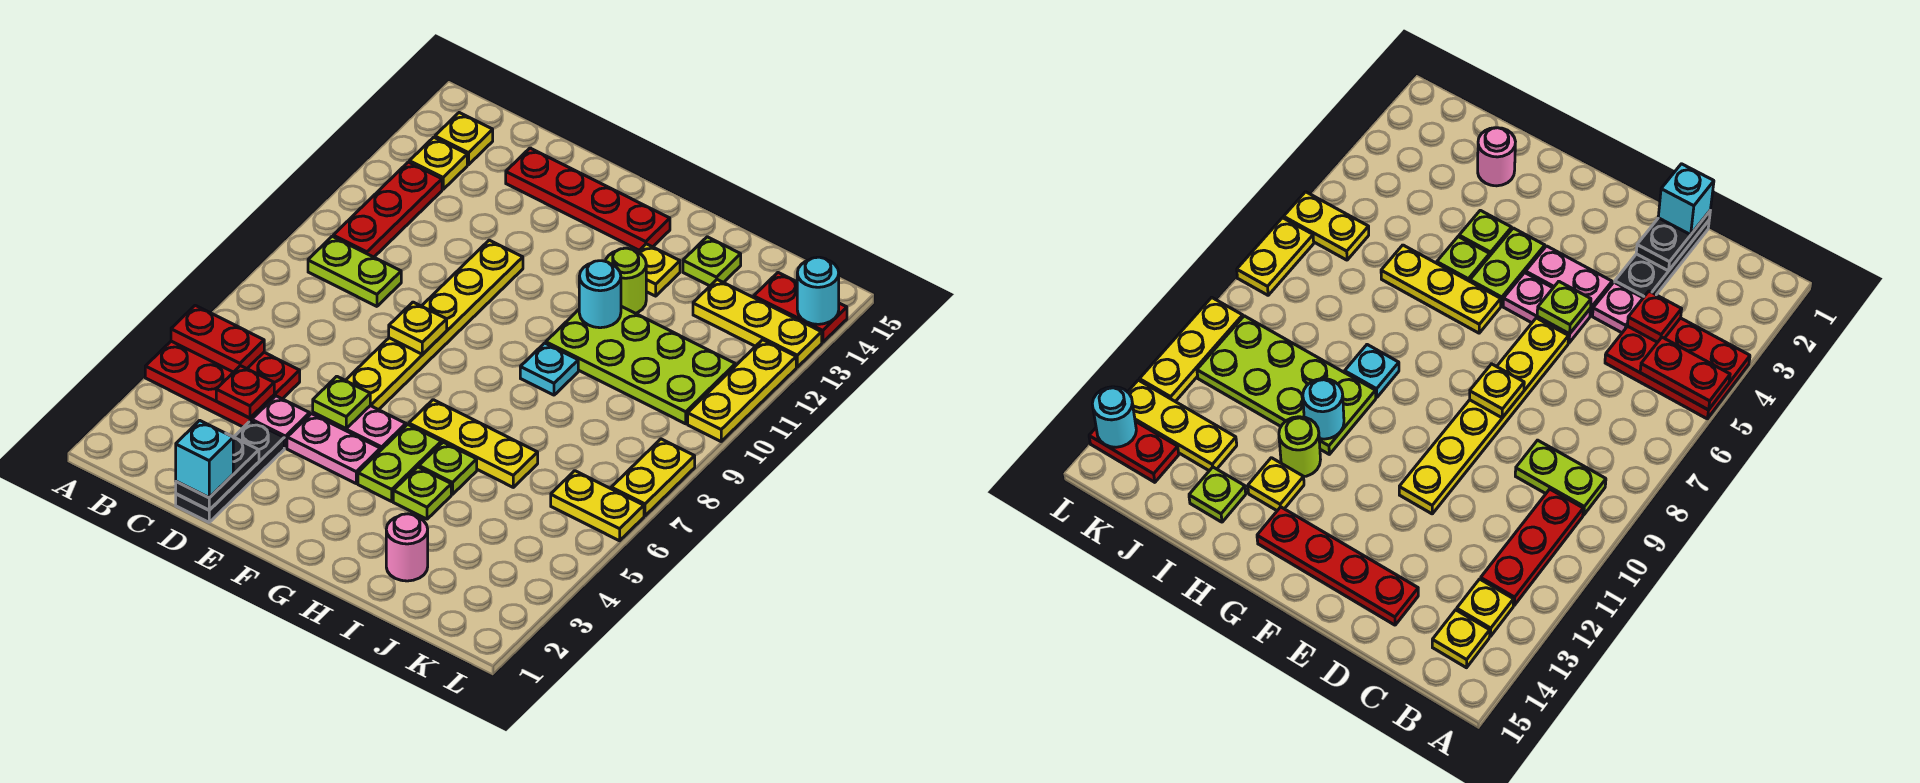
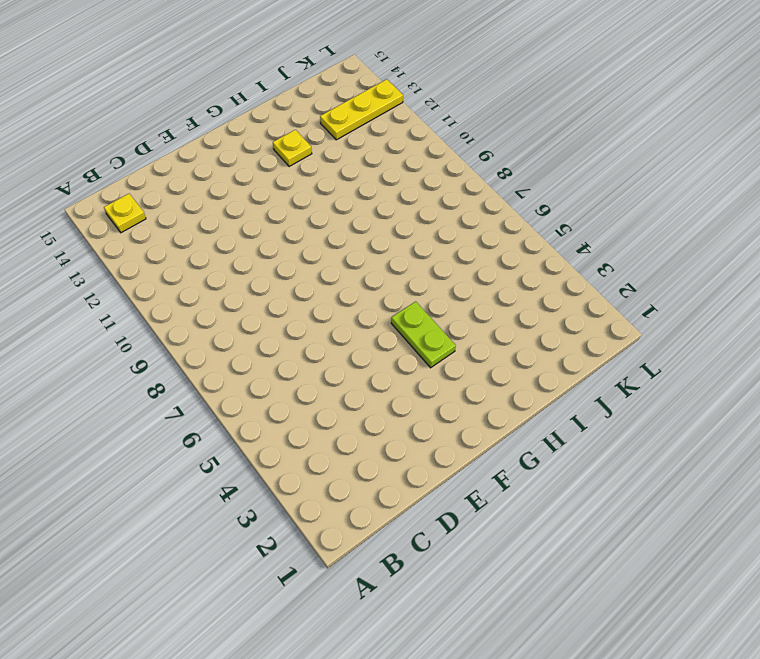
none -> red 2x3 plate [145,341,300,427]
none -> lime 1x2 plate [308,236,401,306]
none -> red 1x3 plate [333,162,442,257]
none -> yellow 1x1 plate [409,137,467,189]

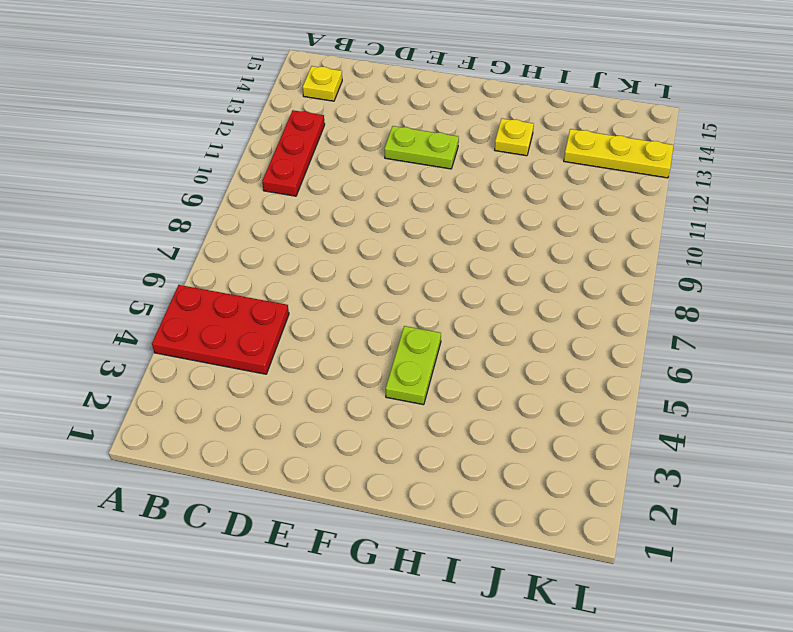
lime 1x2 plate [384,126,459,169] -> lime 1x2 plate moved to [308,236,401,306]
none -> yellow 1x1 plate [409,137,467,189]
none -> black 1x3 plate [176,421,284,522]
none -> pink 1x1 plate [252,396,310,448]
none -> red 1x4 plate [506,148,670,250]

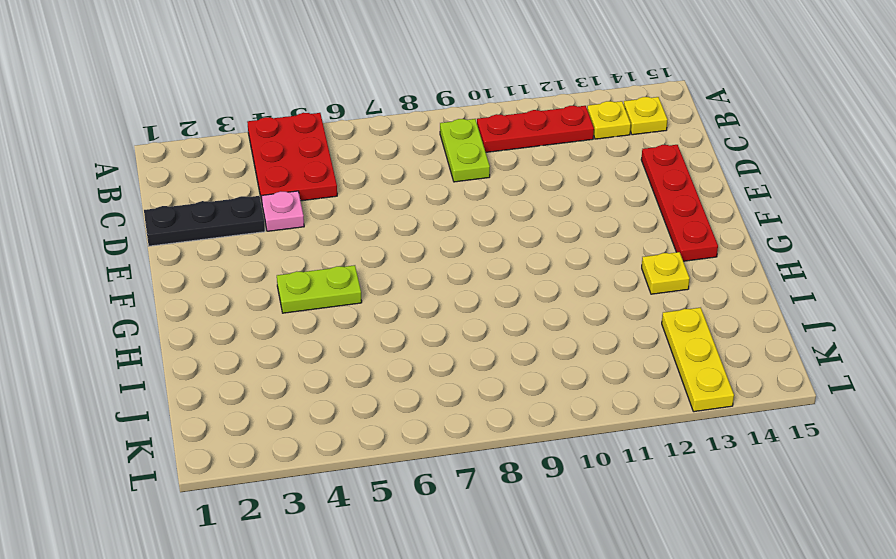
none -> pink 1x2 plate [287,414,380,483]
none -> pink 1x2 plate [313,406,406,451]
none -> yellow 1x6 plate [346,240,523,410]
none -> yellow 1x3 plate [409,400,538,487]

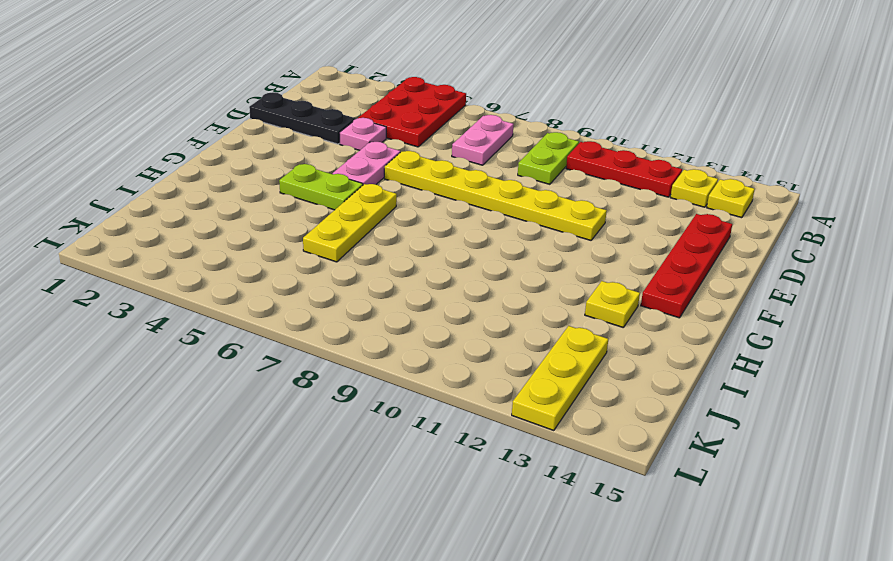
pink 1x2 plate [452,115,514,165] -> pink 1x2 plate moved to [287,414,380,483]
none -> lime 1x1 plate [393,467,451,519]
none -> lime 1x1 plate [419,442,477,494]
none -> cyan 1x1 plate [520,343,578,395]
none -> lime 2x4 plate [546,306,735,424]

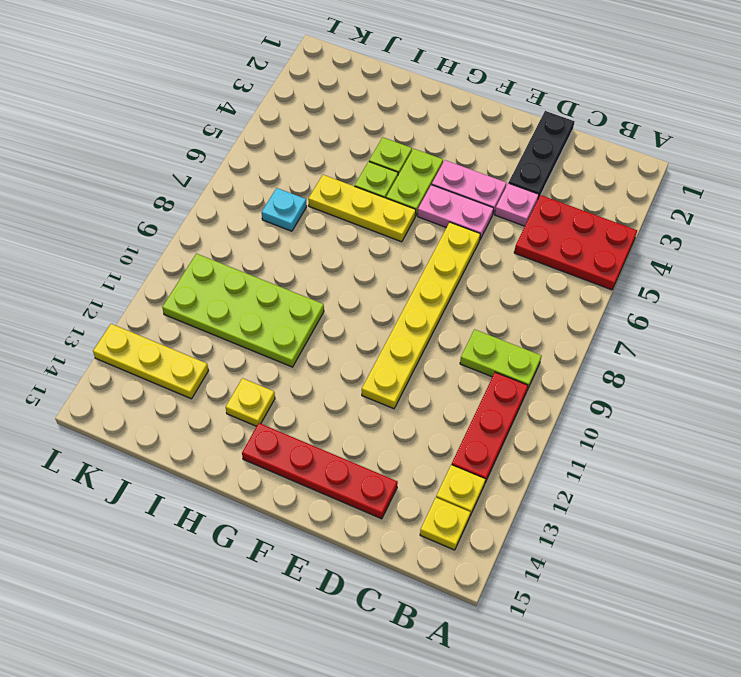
cyan 1x1 plate [262,188,307,231] -> cyan 1x1 plate moved to [520,343,578,395]
none -> lime 1x1 round brick [605,248,646,313]
none -> pink 1x1 round brick [386,514,428,581]
none -> lime 1x1 plate [683,237,741,286]
none -> yellow 1x2 plate [551,471,644,541]

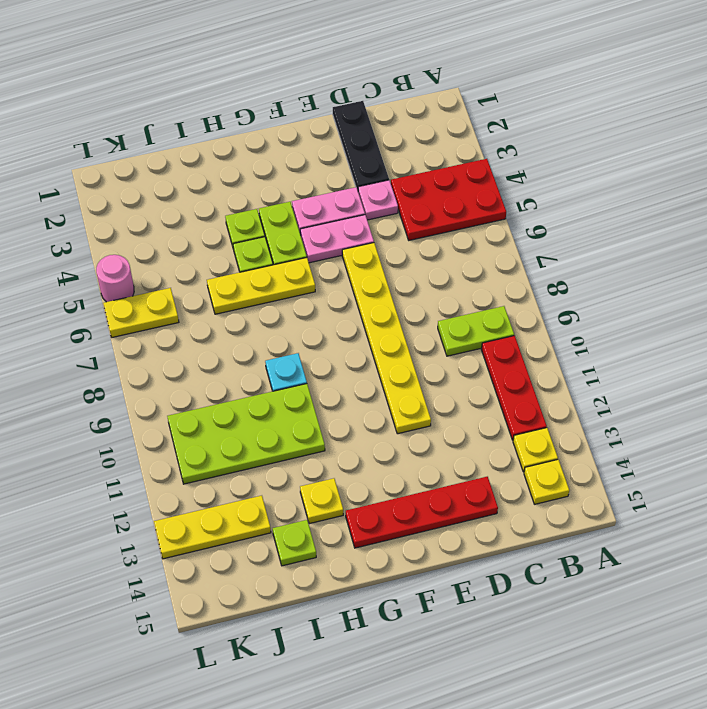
pink 1x1 round brick [96,255,134,302] -> pink 1x1 round brick moved to [386,514,428,581]
none -> lime 1x1 round brick [605,248,646,313]
none -> red 1x2 plate [754,273,847,342]
none -> yellow 1x2 plate [611,439,695,516]
none -> yellow 1x3 plate [688,340,796,441]

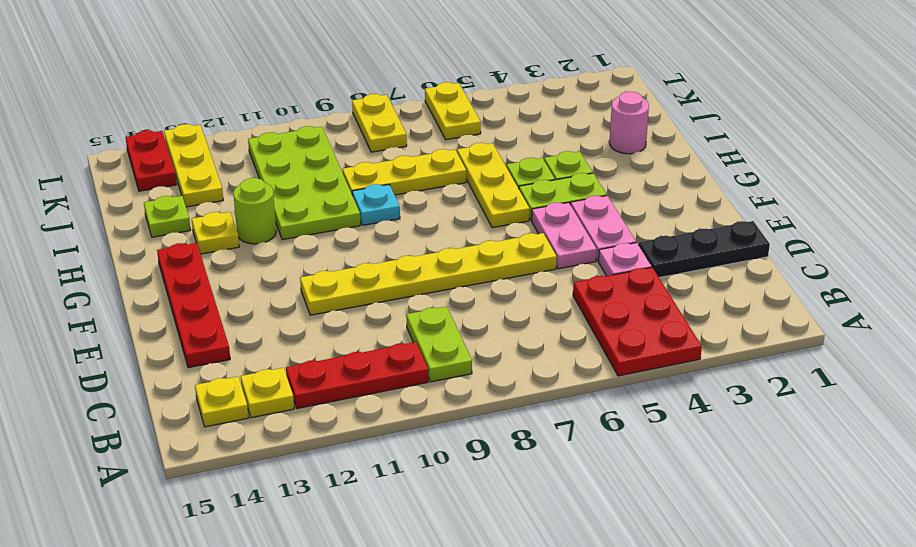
yellow 1x3 plate [343,149,466,195] -> yellow 1x3 plate moved to [688,340,796,441]
yellow 1x2 plate [352,94,407,152] -> yellow 1x2 plate turned to [611,439,695,516]
none -> red 1x2 plate [171,305,264,372]
none -> red 1x1 plate [216,366,274,418]
none -> black 1x2 plate [176,437,259,510]
none -> lime 1x1 plate [313,376,370,428]

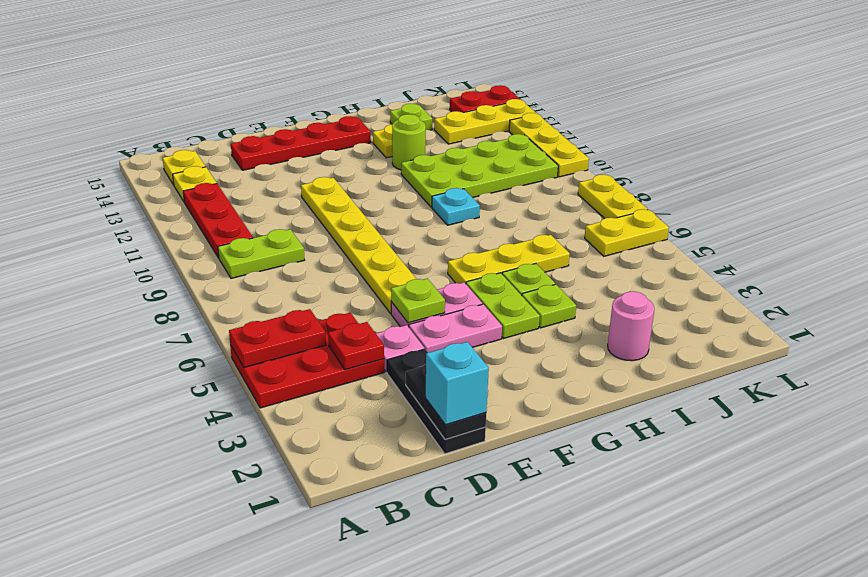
none -> yellow 1x1 plate [389,302,447,354]
none -> cyan 1x1 round brick [579,261,621,328]
none -> cyan 1x1 round brick [797,257,839,324]

